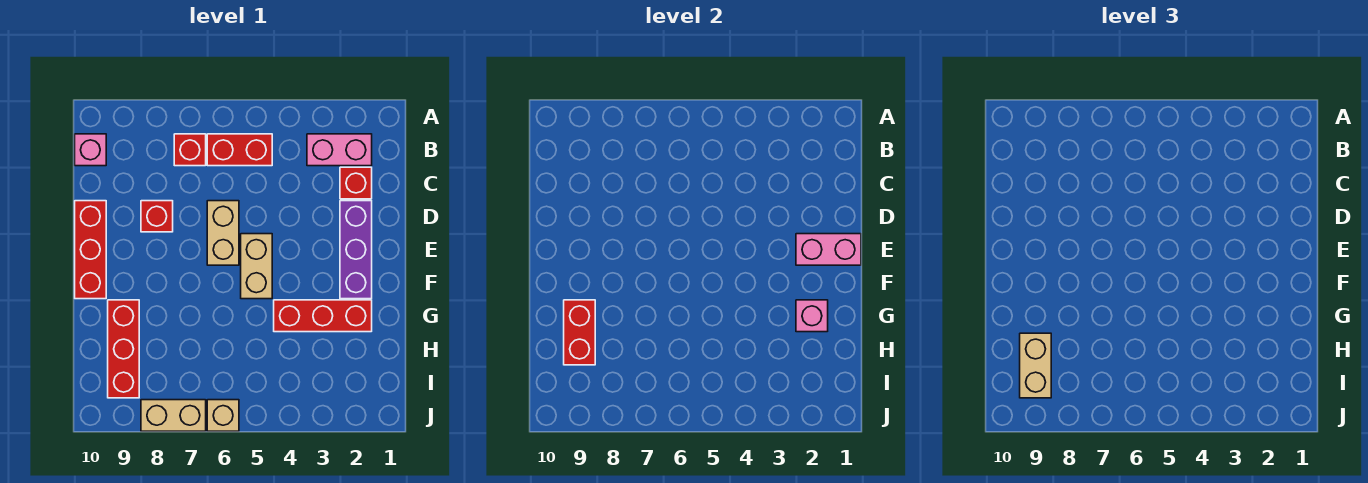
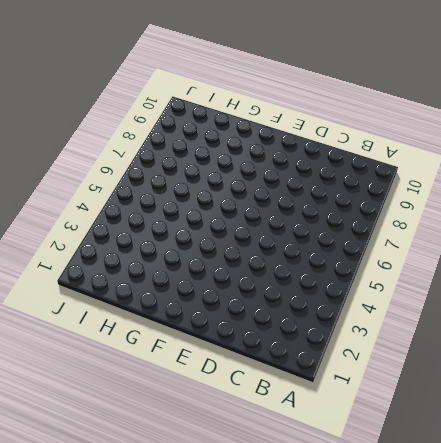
none -> pink 1x2 brick [307,134,372,166]
none -> red 1x2 brick [207,134,272,166]
none -> red 1x1 brick [174,134,206,166]

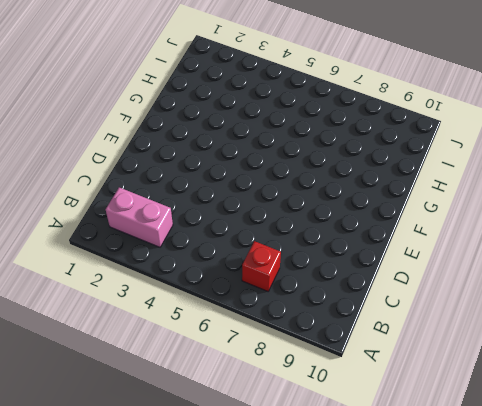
none -> red 1x2 brick [207,134,272,166]
none -> pink 1x1 brick [75,134,106,166]
none -> red 1x1 brick [340,167,372,199]

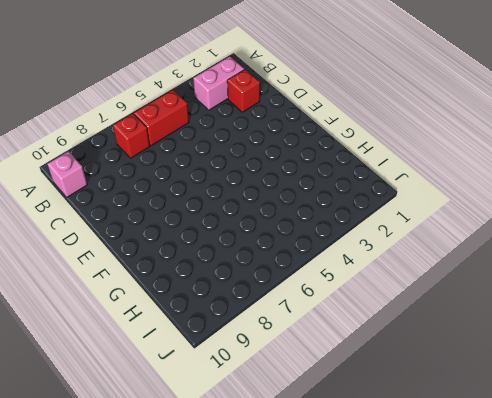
none -> purple 1x3 brick [340,201,372,299]
none -> tan 1x2 brick [207,201,239,265]
none -> red 1x1 brick [141,201,173,232]

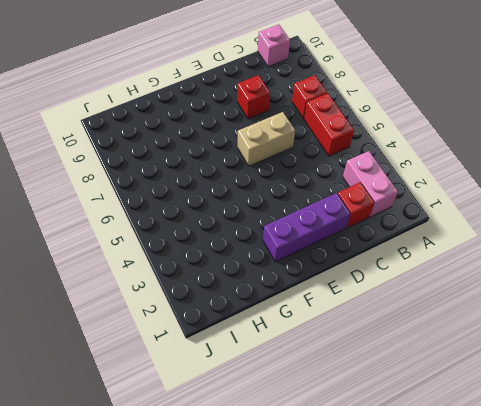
none -> red 1x3 brick [75,201,106,299]
none -> tan 1x2 brick [241,234,272,299]
none -> red 1x3 brick [274,300,372,332]

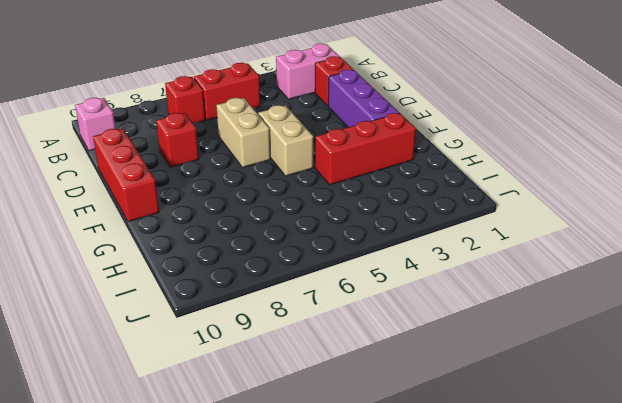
none -> red 1x3 brick [108,300,139,398]
none -> tan 1x1 brick [207,400,239,431]
none -> tan 1x2 brick [141,400,206,431]

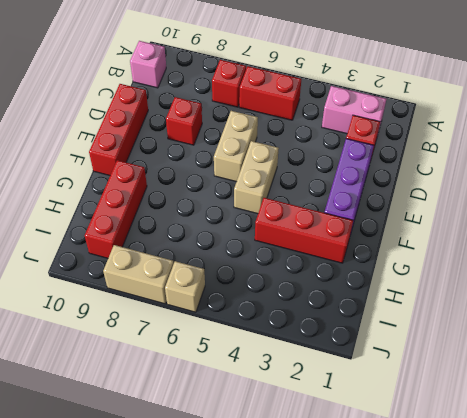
none -> pink 1x2 brick [796,234,861,265]
none -> pink 1x1 brick [796,300,828,332]
none -> red 1x2 brick [564,300,595,365]

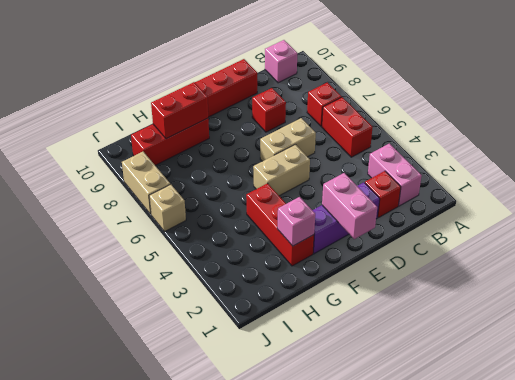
none -> tan 1x2 brick [1020,333,1051,398]

